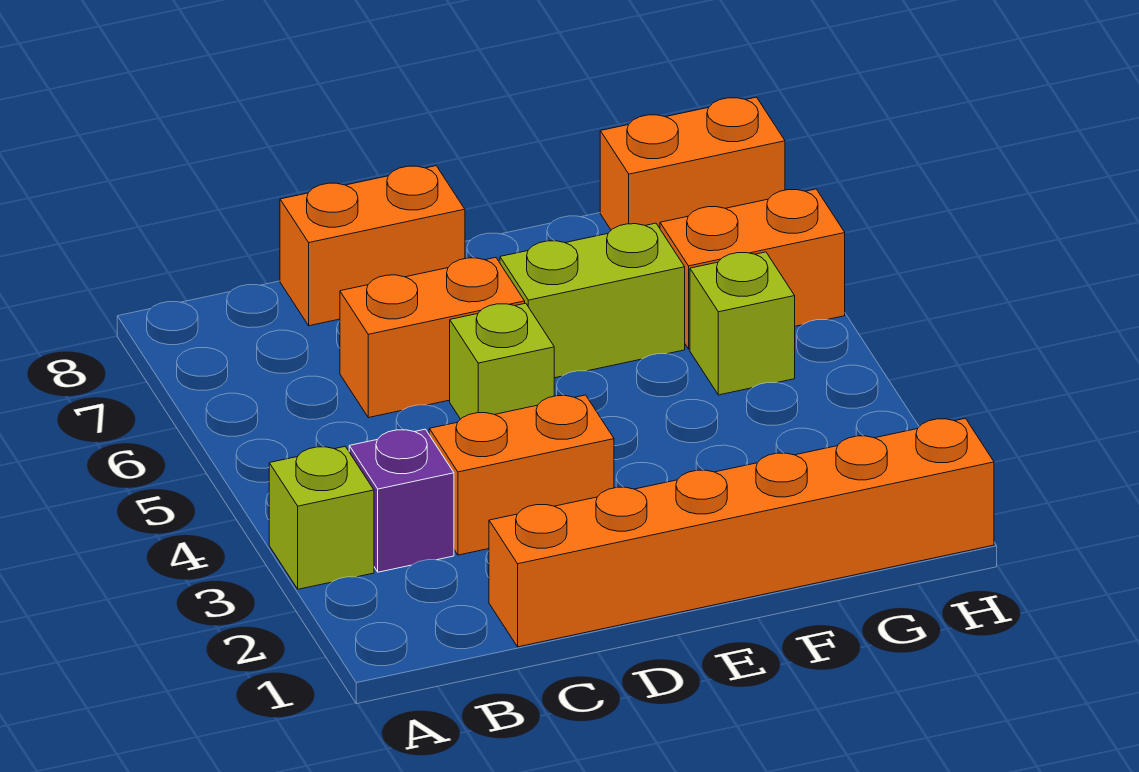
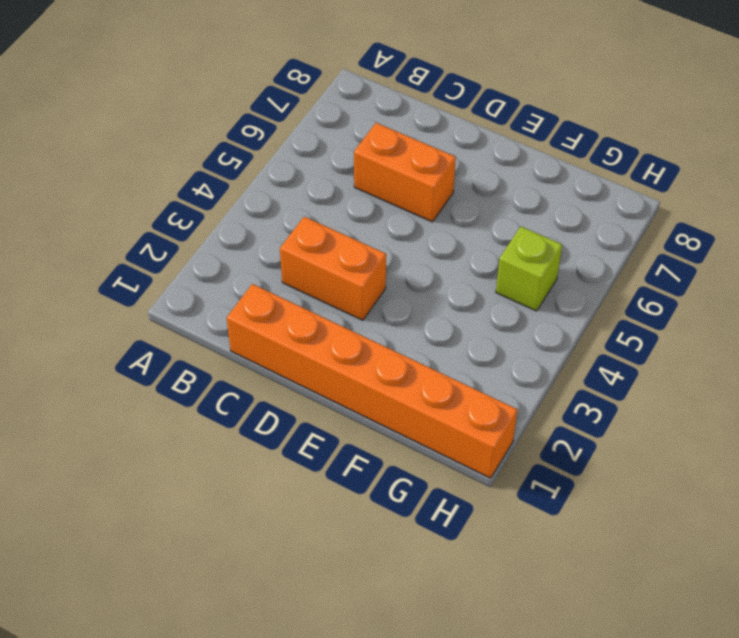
none -> lime 1x1 brick [269,446,374,589]
none -> purple 1x1 brick [349,429,454,572]

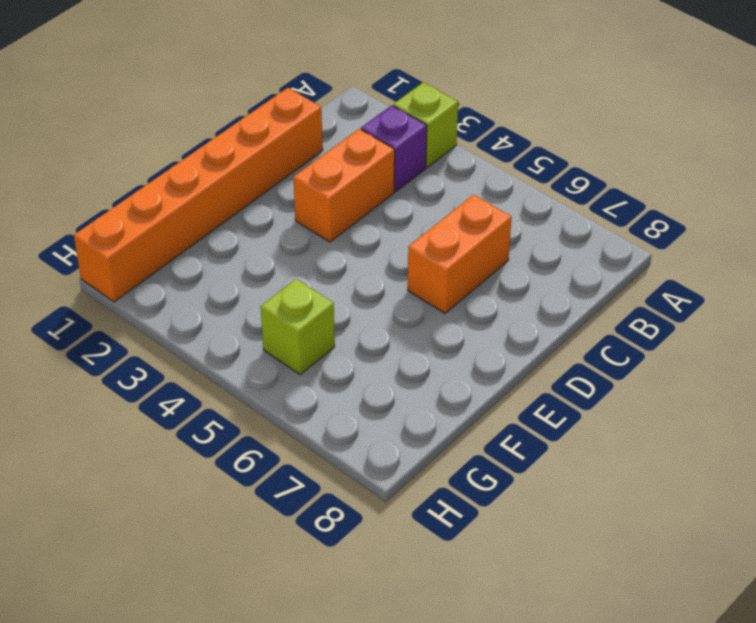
none -> orange 1x2 brick [280,166,465,326]
none -> lime 1x1 brick [450,303,554,419]

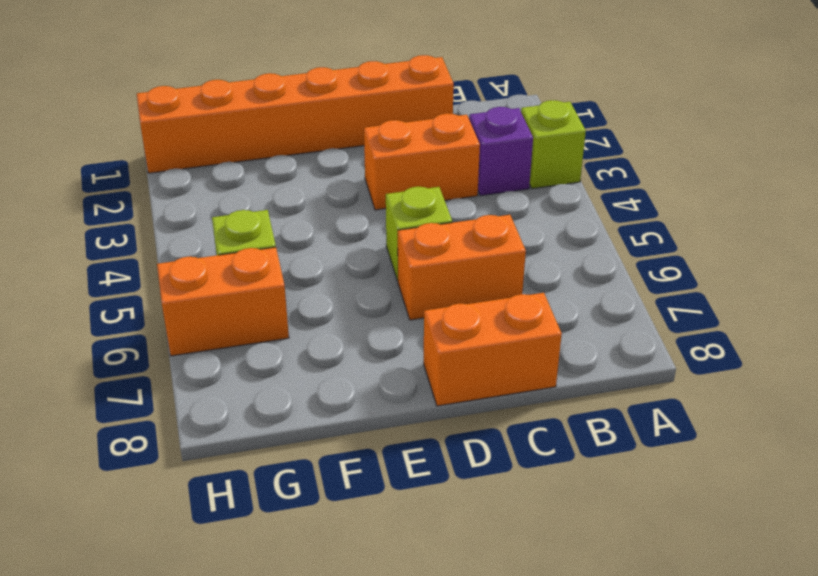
none -> lime 1x2 brick [500,223,685,378]
none -> orange 1x2 brick [600,97,785,230]

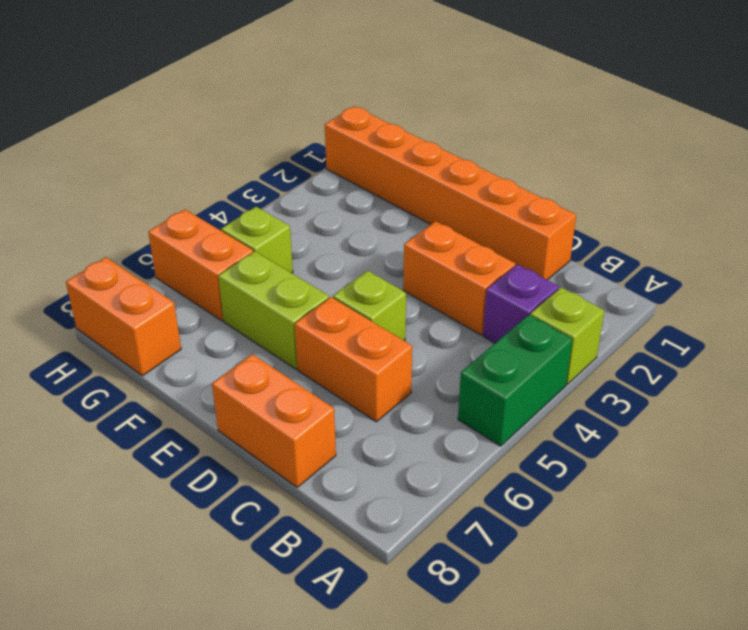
green 1x2 brick [458,315,572,446] -> none

